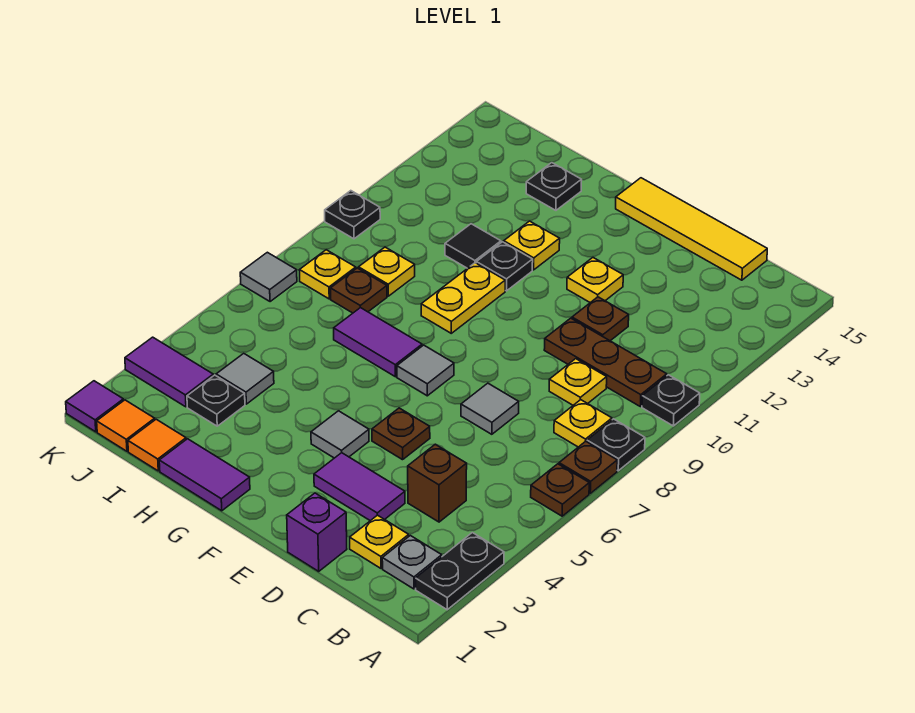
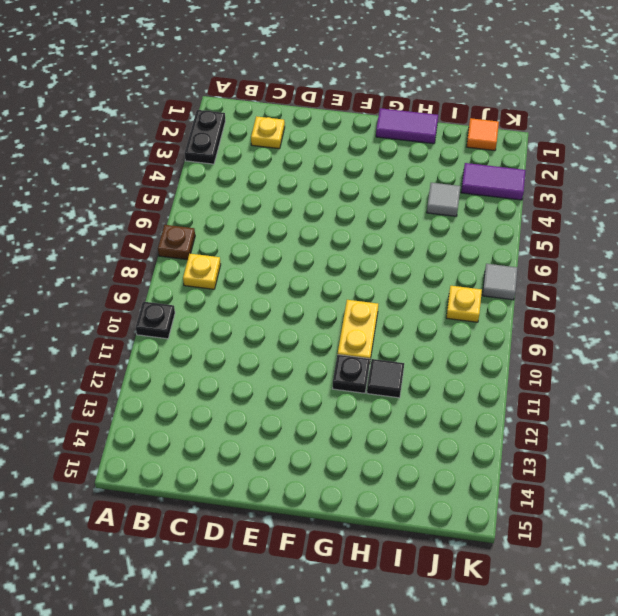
none -> brown 1x1 plate [531,464,589,516]
none -> black 1x1 plate [587,419,645,471]
none -> grey 1x1 plate [382,535,442,589]
none -> brown 1x3 plate [544,318,667,407]

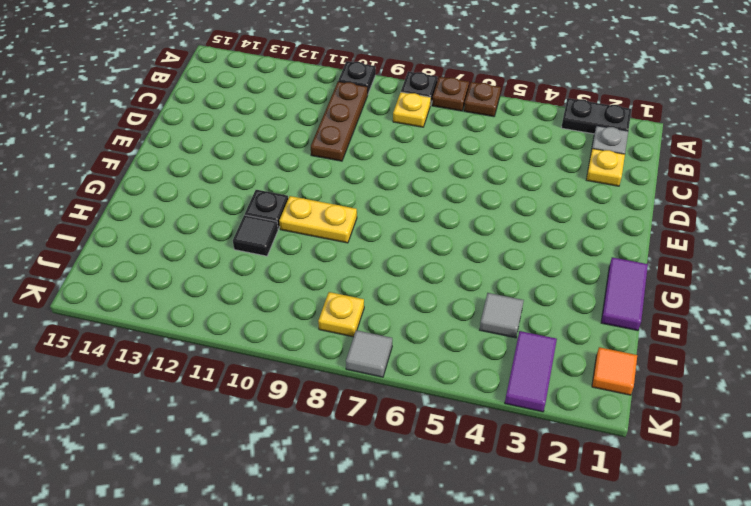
none -> brown 1x1 brick [408,444,467,522]
none -> yellow 1x1 plate [549,359,607,405]
none -> yellow 1x4 tile [616,178,767,280]
none -> purple 1x1 brick [287,493,347,571]

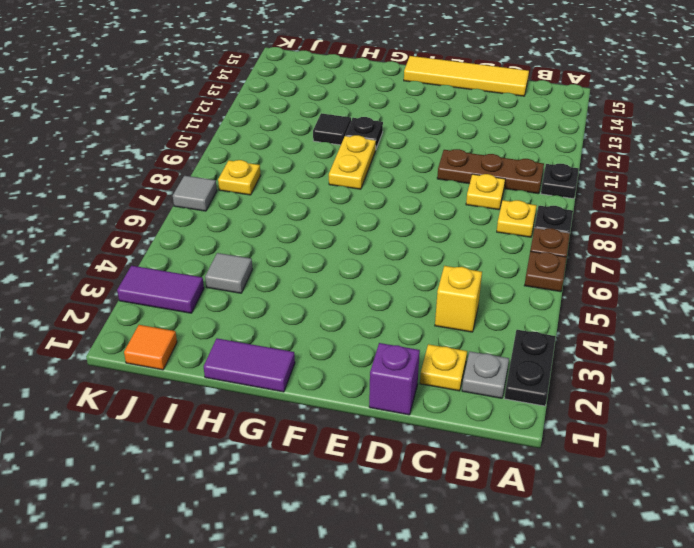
yellow 1x1 brick [435,266,482,332] -> brown 1x1 brick [408,444,467,522]
none -> purple 1x2 tile [314,453,405,521]
none -> grey 1x1 tile [461,383,519,434]
none -> brown 1x1 plate [572,297,629,341]
none -> brown 1x1 plate [372,408,430,460]

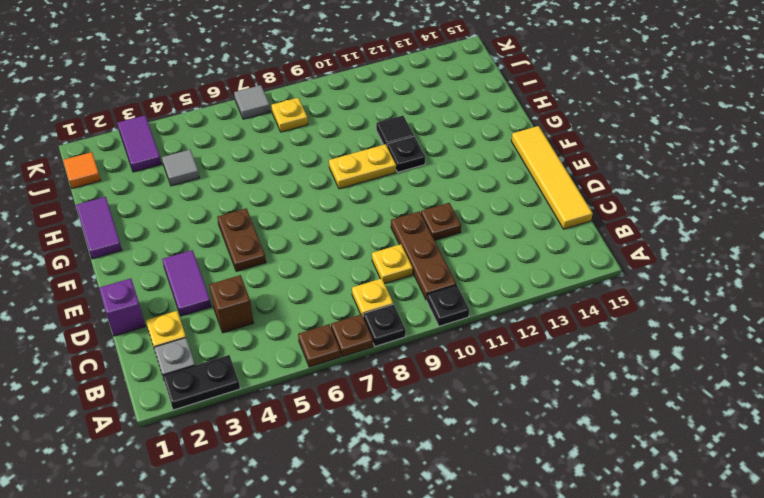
brown 1x2 plate [217,208,266,271] -> brown 1x1 plate [372,408,430,460]
none -> grey 1x1 tile [461,383,519,434]
none -> yellow 1x1 plate [567,258,623,303]
none -> grey 1x1 tile [311,411,369,458]
none -> grey 1x1 tile [397,345,454,396]

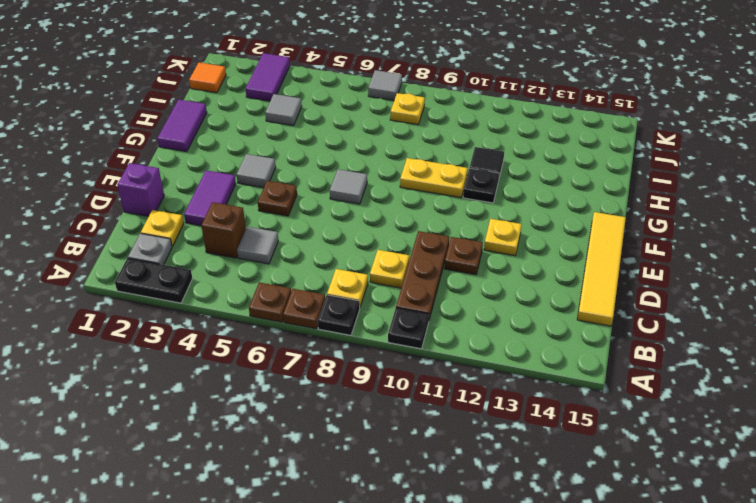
grey 1x1 tile [237,227,278,264] -> grey 1x1 tile moved to [461,383,519,434]
none -> purple 1x2 tile [334,308,422,377]
none -> yellow 1x1 plate [504,221,560,270]
none -> black 1x1 plate [526,163,582,210]
none -> orange 1x1 tile [128,419,186,471]

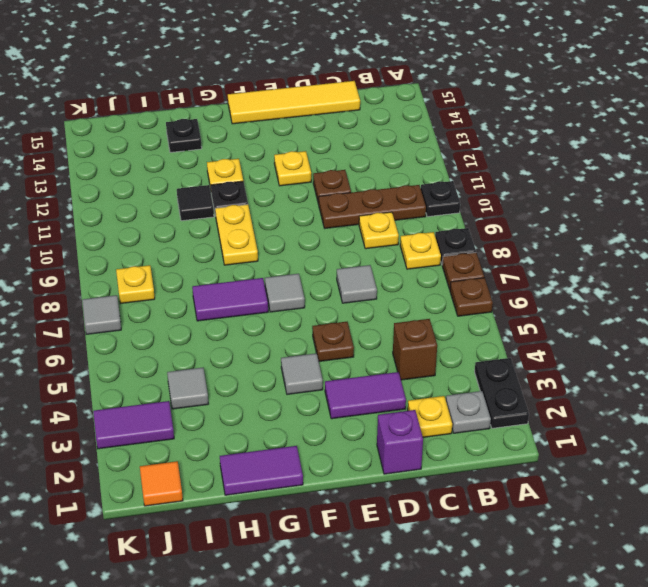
none -> orange 1x1 tile [128,419,186,471]
none -> black 1x1 plate [187,375,245,426]
none -> brown 1x1 plate [331,268,387,313]
none -> yellow 1x1 plate [359,247,415,296]

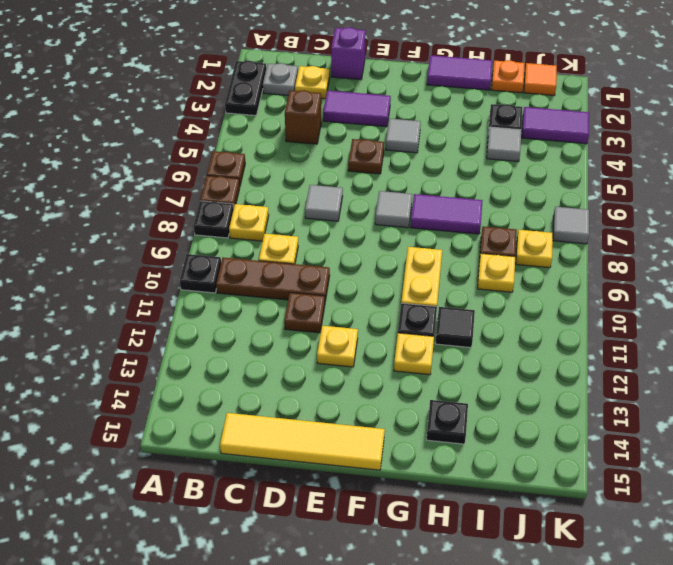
orange 1x1 plate [491,60,525,93] -> orange 1x1 tile [128,419,186,471]
none -> purple 1x1 tile [66,381,124,432]
none -> black 1x1 plate [325,191,380,239]

